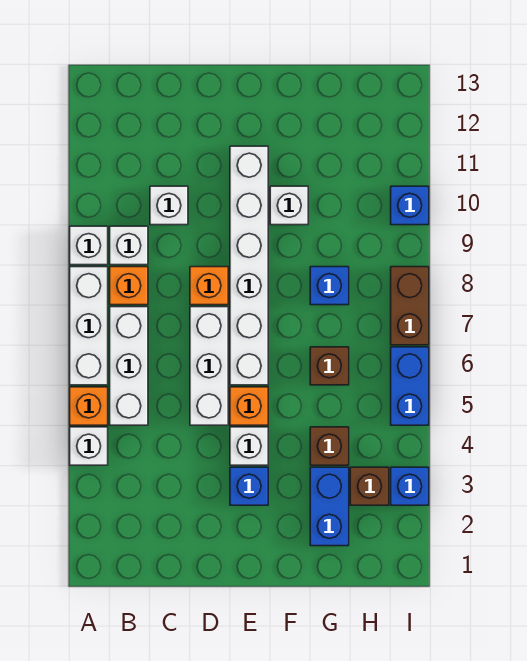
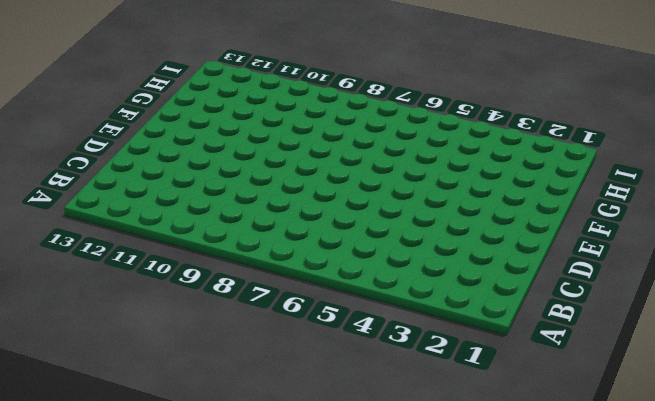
none -> white 1x1 brick [70,427,108,465]
none -> orange 1x1 brick [70,387,108,425]
none -> white 1x3 brick [70,267,108,385]

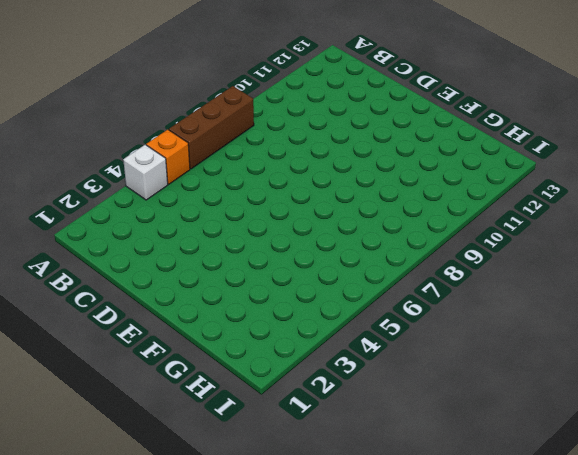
brown 1x3 brick [169,86,254,169] -> white 1x3 brick [70,267,108,385]
none -> white 1x1 brick [70,226,108,265]
none -> white 1x3 brick [110,307,148,425]
none -> orange 1x1 brick [110,267,148,305]

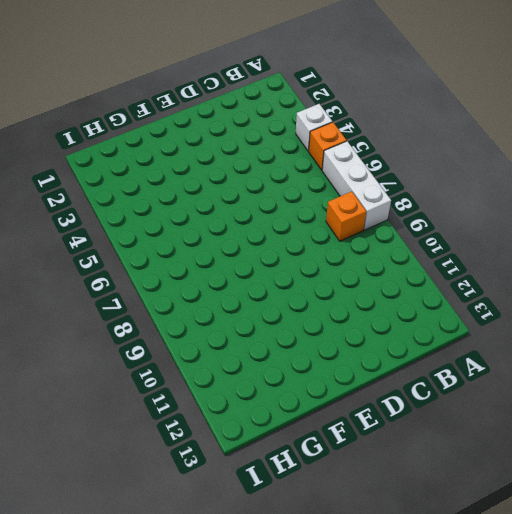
none -> white 1x1 brick [70,226,108,265]
none -> white 1x3 brick [110,307,148,425]
none -> white 1x1 brick [110,226,148,265]

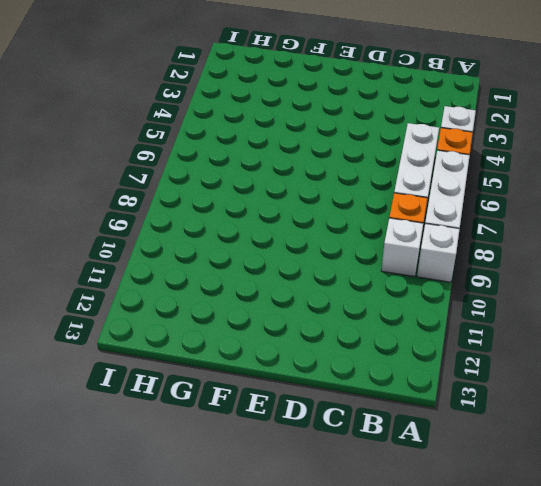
none -> white 1x1 brick [150,186,188,225]
none -> white 1x3 brick [190,307,228,425]
none -> orange 1x1 brick [190,267,228,305]

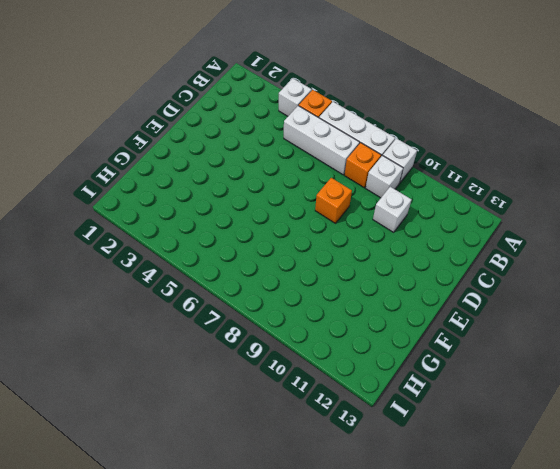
none -> white 1x3 brick [190,307,228,425]
none -> blue 1x1 brick [230,467,268,505]
none -> white 1x1 brick [230,427,268,465]

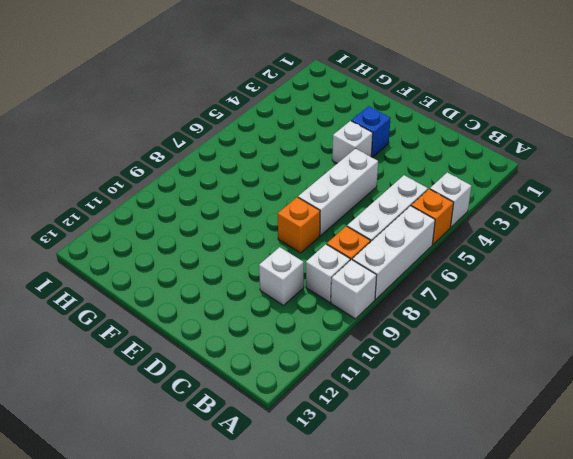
none -> orange 1x1 brick [230,387,268,425]
none -> white 1x6 brick [230,146,268,385]
none -> white 1x1 brick [270,186,308,225]

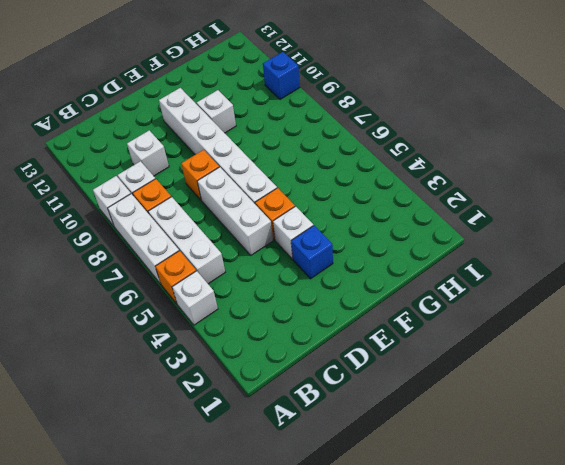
none -> blue 1x2 brick [310,467,349,546]
none -> brown 1x1 brick [310,427,349,465]
none -> brown 1x1 brick [310,347,349,385]

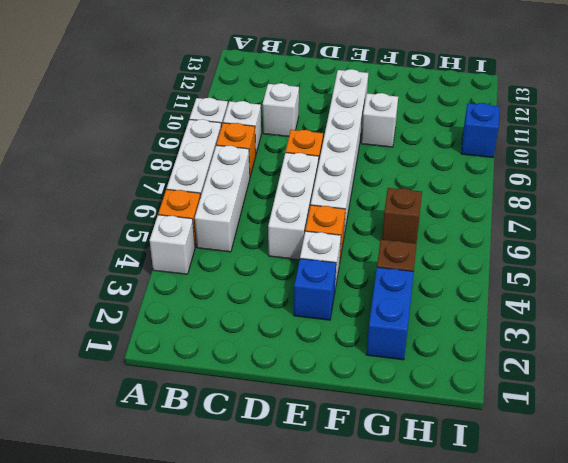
none -> blue 1x1 brick [310,267,349,305]
none -> brown 1x1 brick [350,467,389,505]
none -> blue 1x1 brick [391,467,429,505]

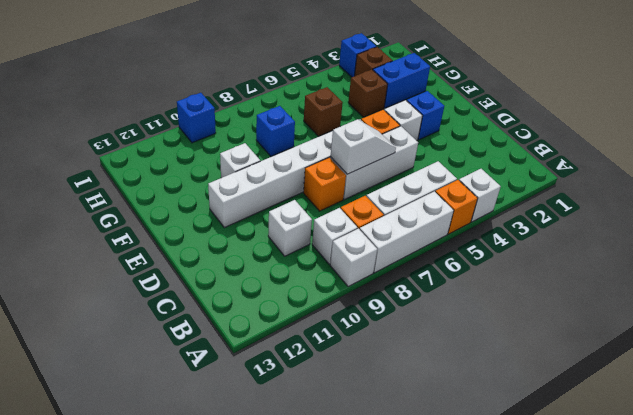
white 1x2 slope [331,119,396,174] -> none
none -> blue 1x2 brick [391,347,429,425]
none -> brown 1x2 brick [391,267,429,345]

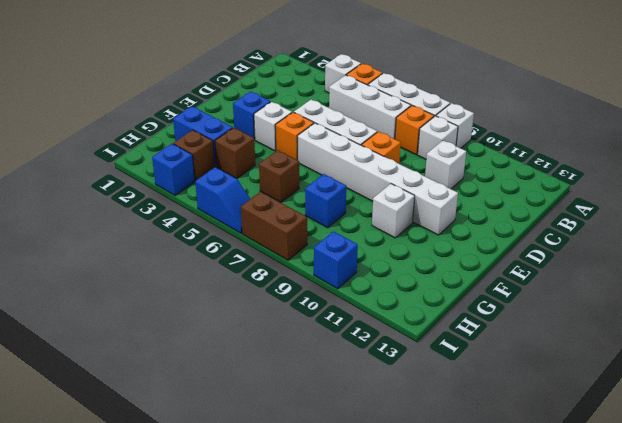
blue 1x2 slope [195,167,250,233] -> blue 1x2 brick [391,347,429,425]

